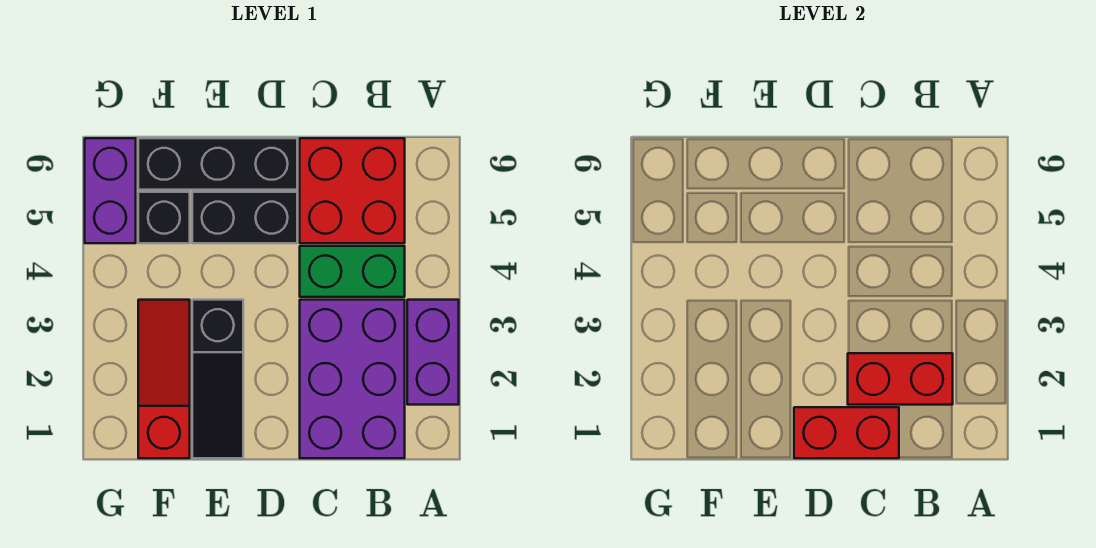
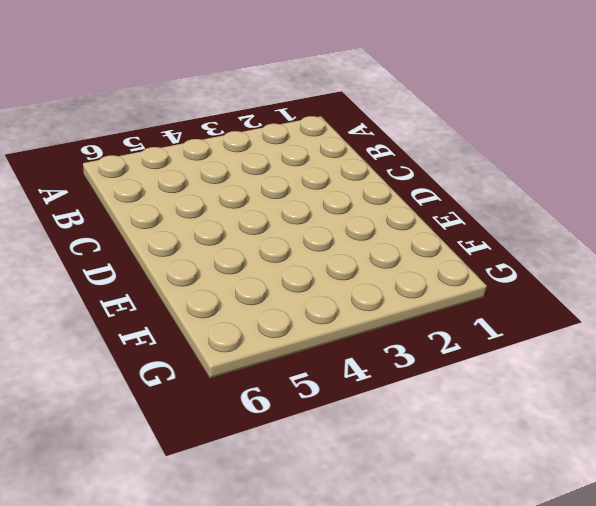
none -> purple 1x2 brick [407,300,459,405]
none -> purple 2x3 brick [300,300,405,458]
none -> green 1x2 brick [300,246,405,297]

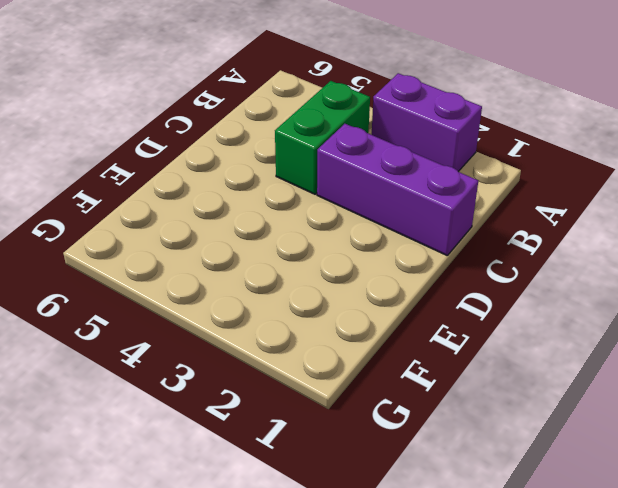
purple 1x3 brick [317,124,478,255] -> purple 2x3 brick [300,300,405,458]
none -> red 2x2 brick [300,138,405,243]
none -> black 1x2 brick [192,192,297,243]
none -> black 1x3 brick [138,138,297,190]

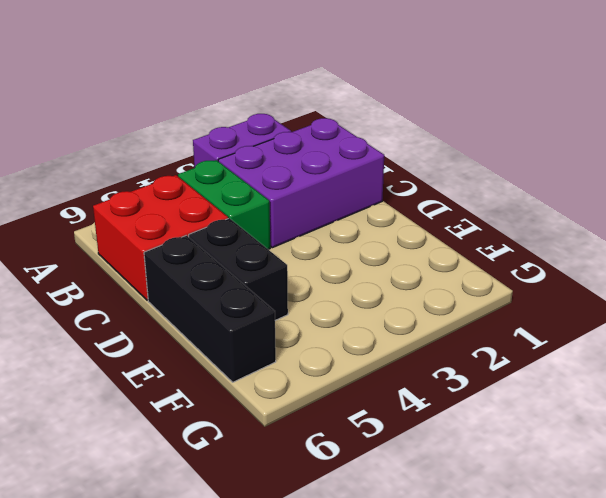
none -> black 1x3 slope [192,300,243,458]
none -> red 1x3 slope [138,300,190,458]
none -> black 1x1 brick [138,192,190,243]

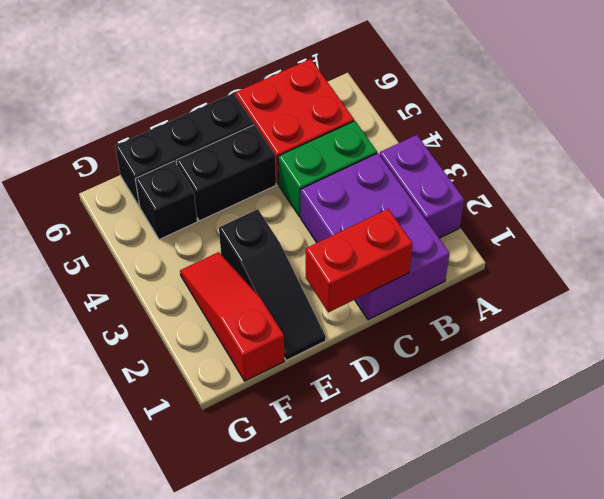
none -> purple 1x2 brick [85,138,136,243]
none -> red 1x2 brick [848,353,953,405]

